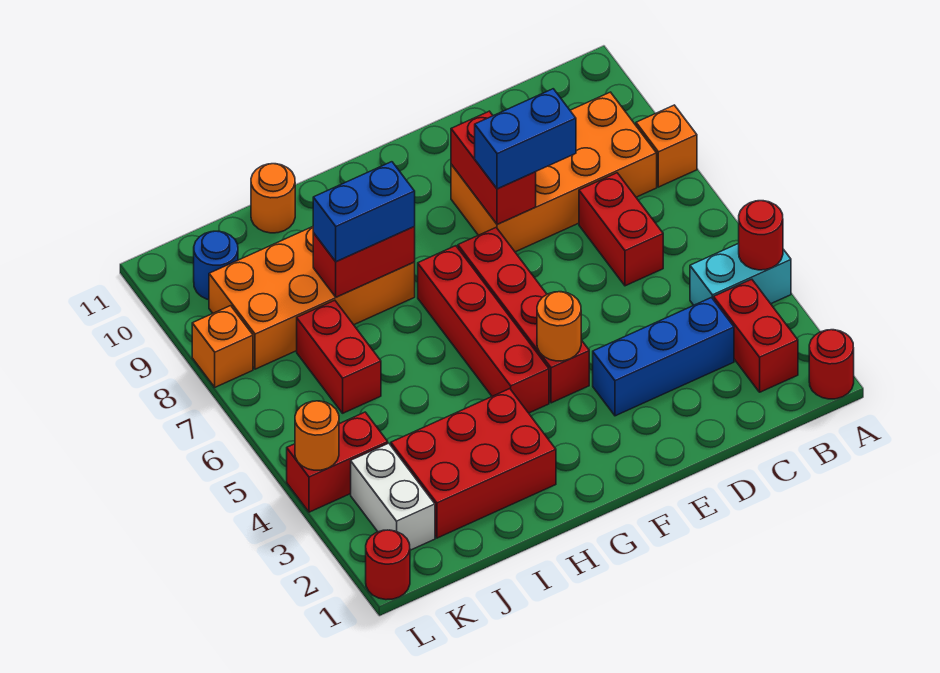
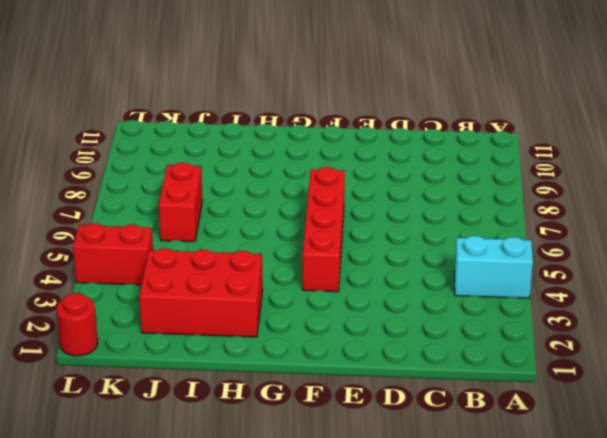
none -> red 1x1 round brick [809,330,854,399]
none -> orange 1x1 brick [636,105,697,187]
none -> red 1x2 brick [714,279,798,392]

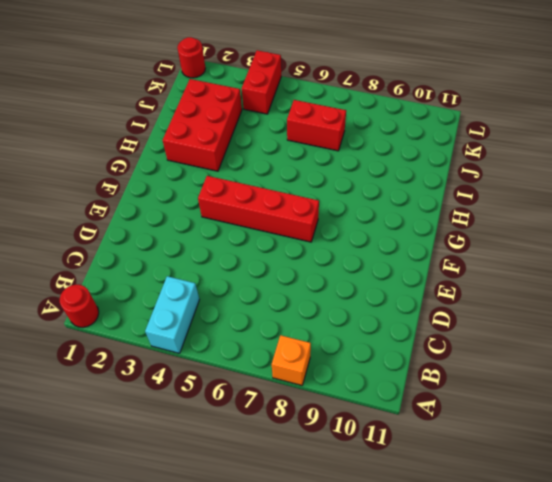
none -> red 1x2 brick [714,279,798,392]
none -> orange 2x4 brick [451,92,657,252]
none -> blue 1x3 brick [593,298,734,416]

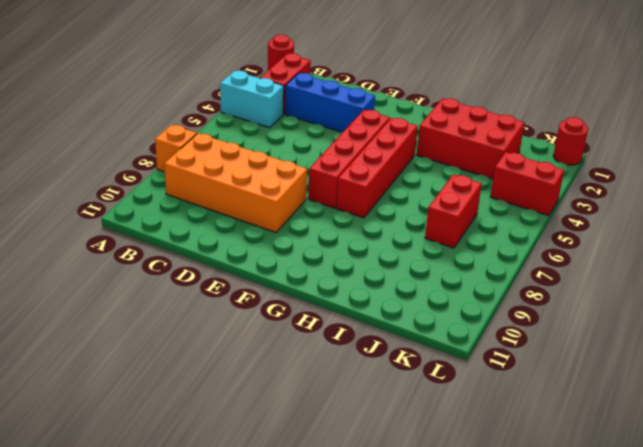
none -> red 1x2 brick [579,173,663,286]
none -> orange 2x4 brick [209,227,415,369]
none -> orange 1x1 round brick [251,164,295,233]

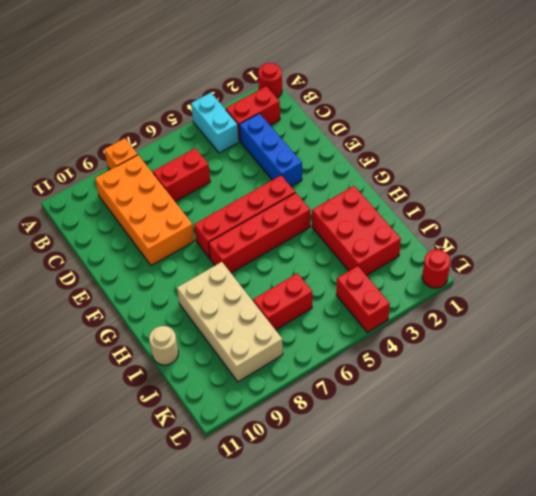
tan 2x4 brick [177,262,283,382] -> orange 2x4 brick [209,227,415,369]
tan 1x1 round brick [149,326,178,365] -> orange 1x1 round brick [251,164,295,233]
none -> white 1x2 brick [351,443,435,550]
none -> blue 1x1 round brick [194,231,238,300]
none -> orange 1x1 brick [192,306,253,387]

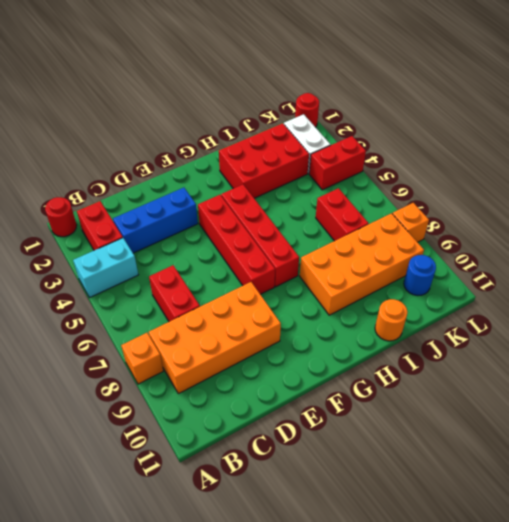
none -> red 1x1 round brick [739,201,783,270]
none -> red 1x2 brick [451,111,536,225]
none -> orange 1x1 round brick [537,292,581,361]

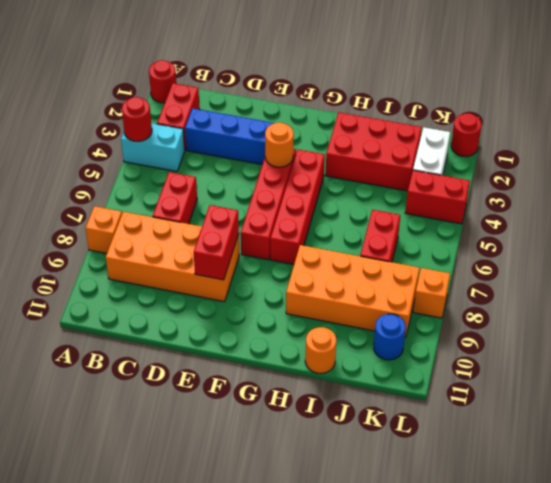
none -> red 1x2 brick [313,227,415,297]
none -> orange 1x1 round brick [295,401,339,470]
none -> blue 1x2 brick [475,89,576,189]

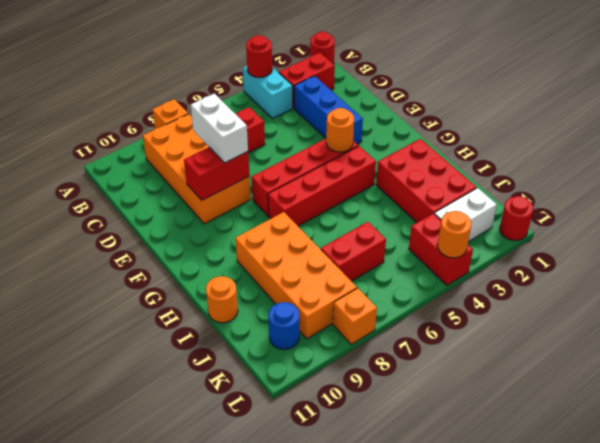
white 1x2 brick [191,93,248,163] -> blue 1x2 brick [475,89,576,189]
none -> red 1x2 brick [313,227,415,297]
none -> blue 1x2 brick [313,162,415,262]

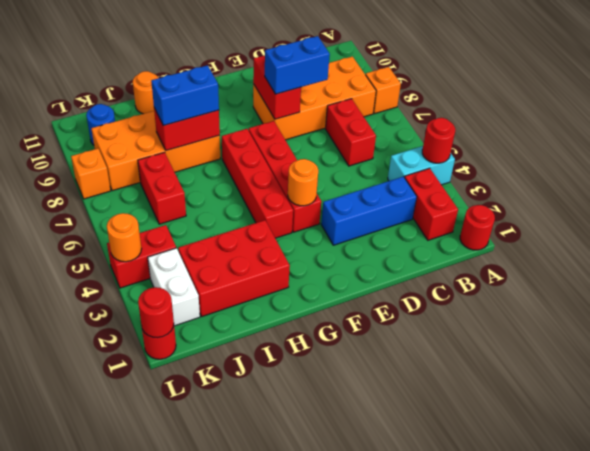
red 1x1 round brick [138,287,174,338] -> none

